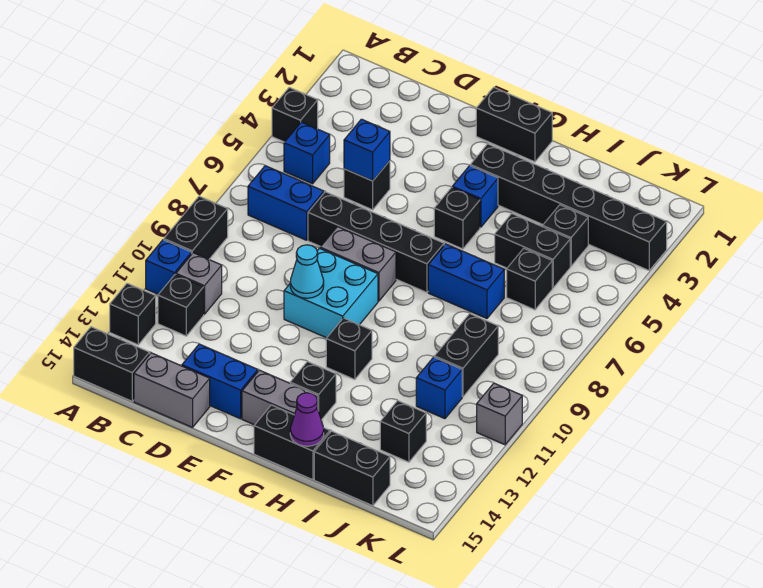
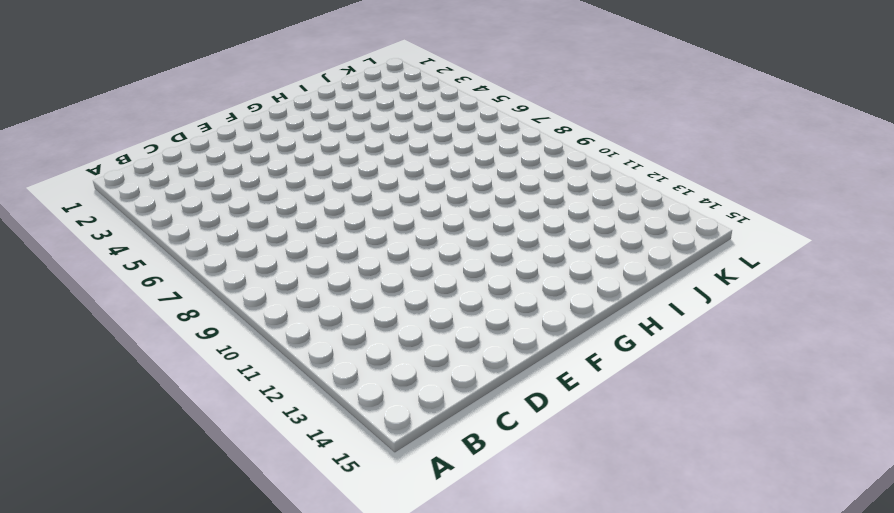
none -> black 1x1 brick [272,87,318,142]
none -> black 1x2 brick [164,196,228,259]
none -> blue 1x1 brick [146,240,192,294]
none -> black 1x1 brick [110,283,156,345]

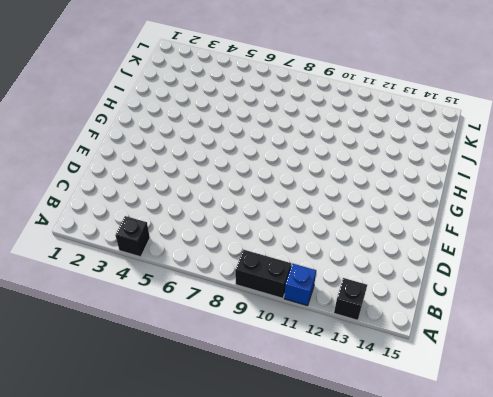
none -> black 1x2 brick [74,327,150,401]
none -> blue 1x1 brick [284,122,330,184]
none -> blue 1x2 brick [248,166,324,240]
none -> grey 1x1 brick [176,253,222,314]

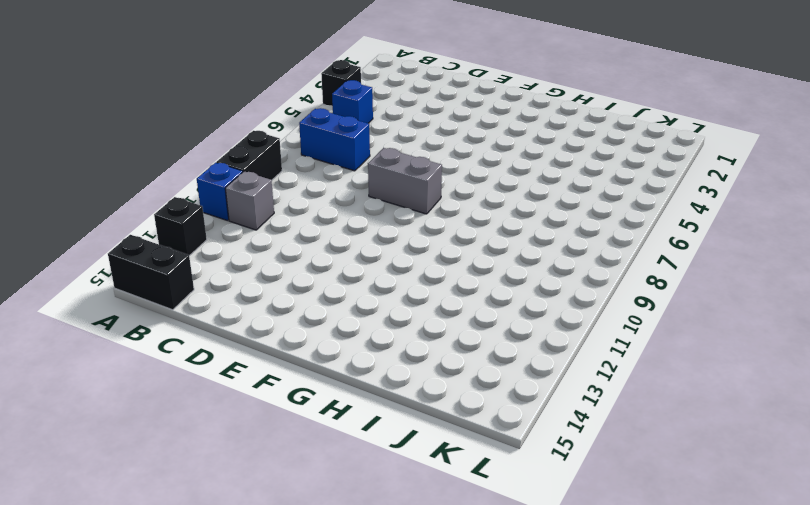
none -> black 1x1 brick [158,275,204,336]
none -> grey 1x2 brick [134,353,210,427]
none -> black 1x1 brick [344,161,390,210]
none -> black 1x4 brick [308,192,444,292]

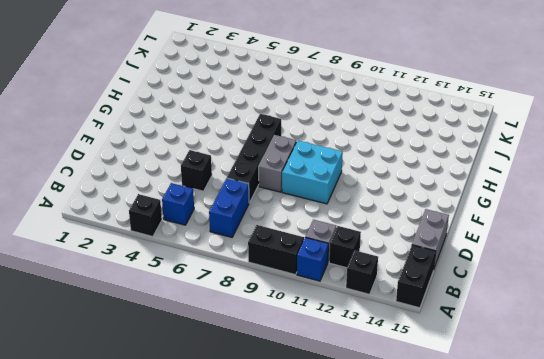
none -> blue 1x2 brick [182,344,258,419]
none -> black 1x2 brick [476,87,552,162]
none -> grey 1x2 brick [242,370,318,425]
none -> black 1x6 brick [470,144,667,270]

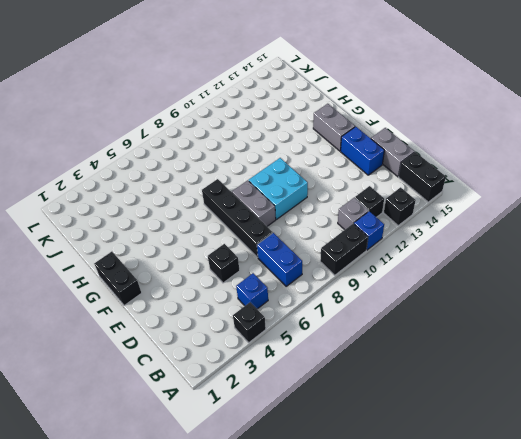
none -> black 1x6 brick [470,144,667,270]
none -> blue 1x1 brick [452,166,498,227]
none -> black 1x1 brick [434,187,480,249]
none -> black 1x1 brick [326,318,372,380]

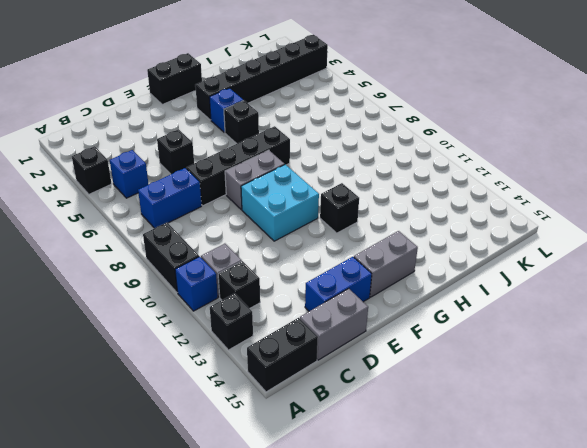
none -> black 1x1 brick [290,361,336,420]
none -> black 1x2 brick [254,405,330,480]
none -> blue 1x2 brick [428,244,504,319]
none -> black 1x2 brick [495,214,570,288]

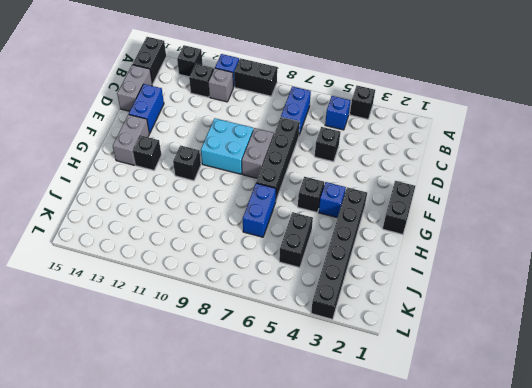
none -> black 1x2 brick [254,405,330,480]
none -> black 1x2 brick [314,431,390,506]
none -> black 1x1 brick [543,205,588,266]
none -> black 1x1 brick [507,248,552,310]

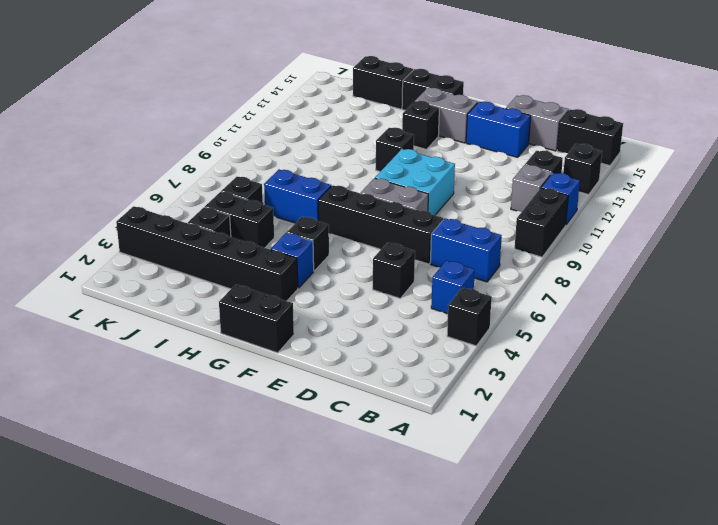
none -> black 1x2 brick [434,314,498,397]
none -> blue 1x1 brick [416,357,462,419]
none -> black 1x1 brick [380,401,426,462]
none -> grey 1x1 brick [477,383,522,445]

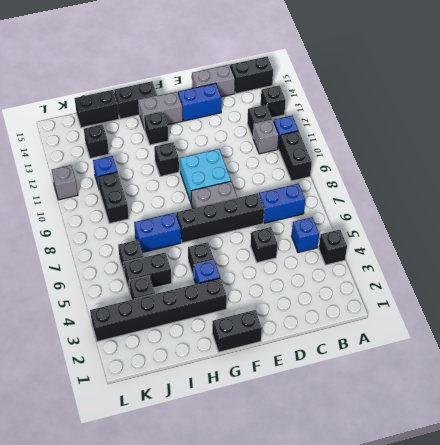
none -> blue 1x1 brick [344,119,390,181]
none -> cyan 1x1 cone [290,245,324,298]
none -> purple 1x1 cone [290,393,324,446]

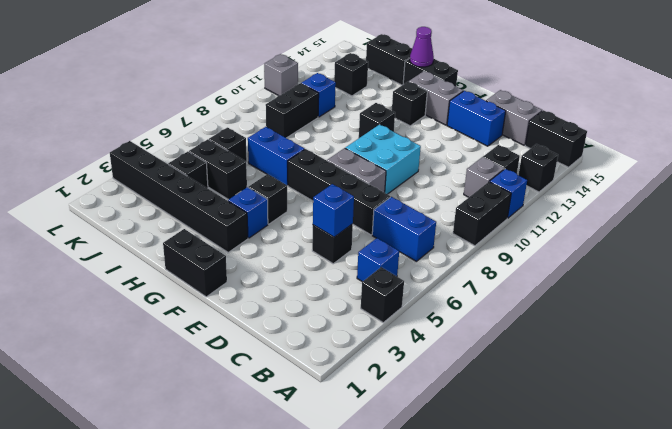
none -> cyan 1x1 cone [290,245,324,298]

